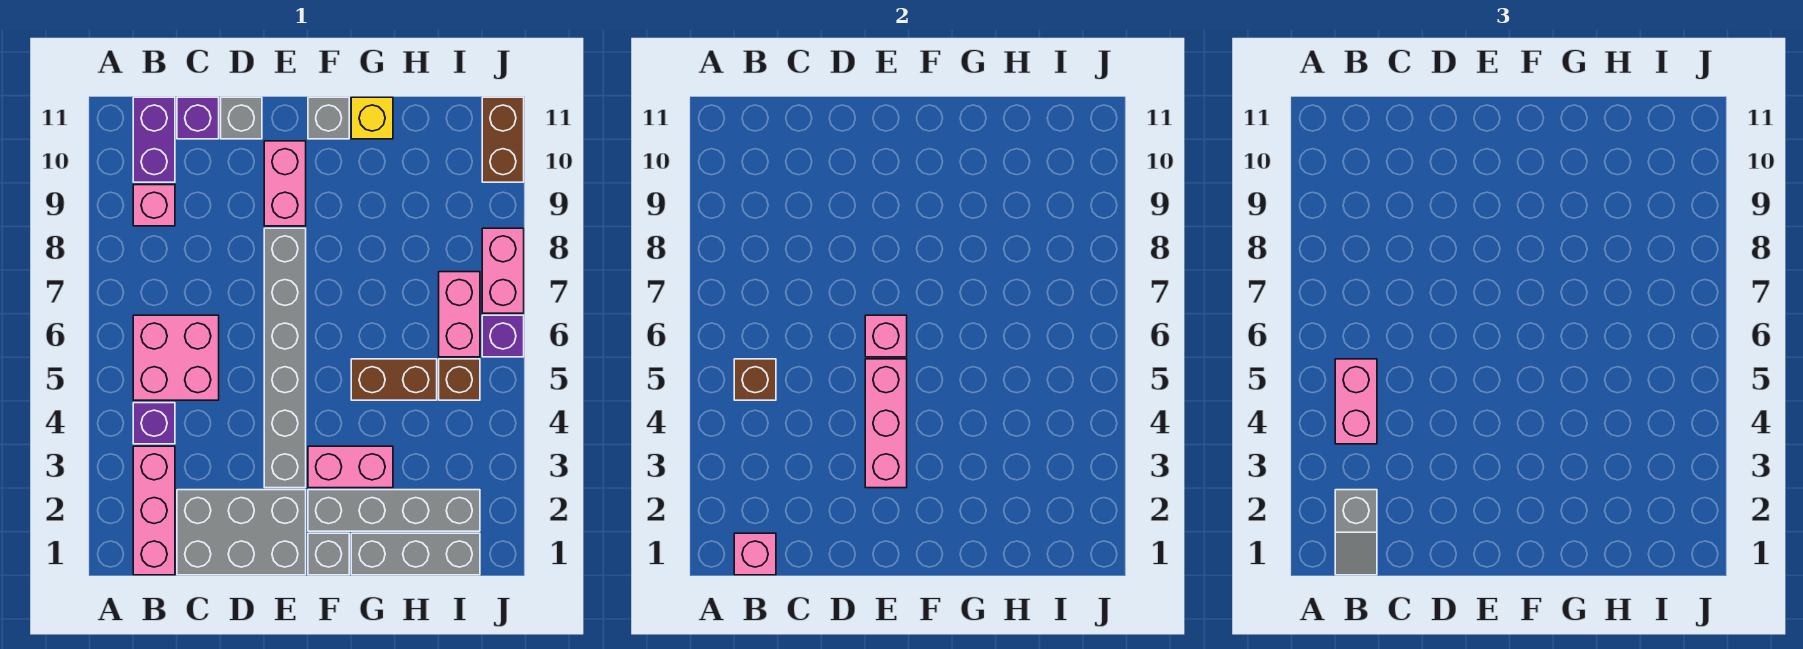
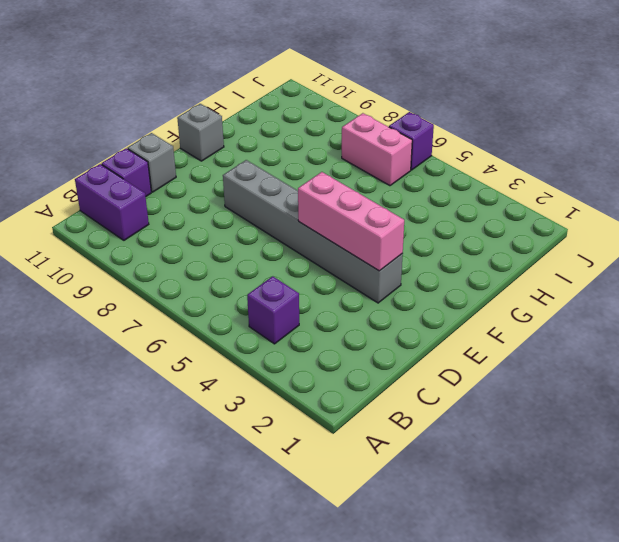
none -> pink 1x3 brick [133,446,175,575]
none -> pink 2x2 brick [133,315,219,400]
none -> pink 1x1 brick [133,185,175,226]

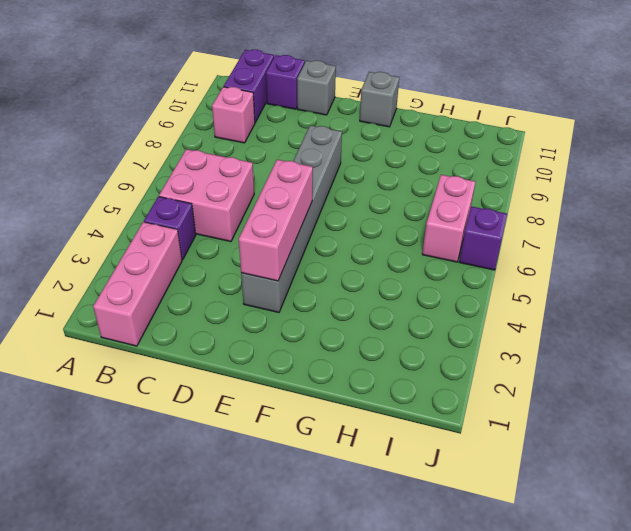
none -> grey 2x3 brick [177,490,306,575]
none -> pink 1x2 brick [264,141,306,226]
none -> grey 1x1 brick [308,533,349,575]

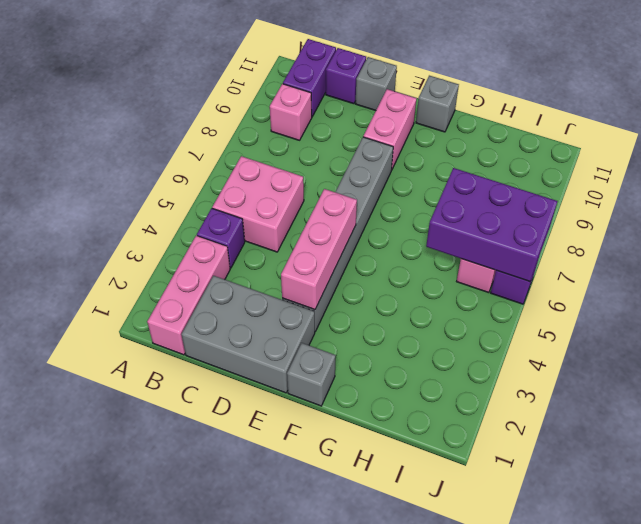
purple 2x3 brick [426,168,558,282] -> none
none -> grey 1x4 brick [308,490,480,531]
none -> pink 1x2 brick [308,446,393,488]
none -> grey 1x3 brick [351,533,480,575]

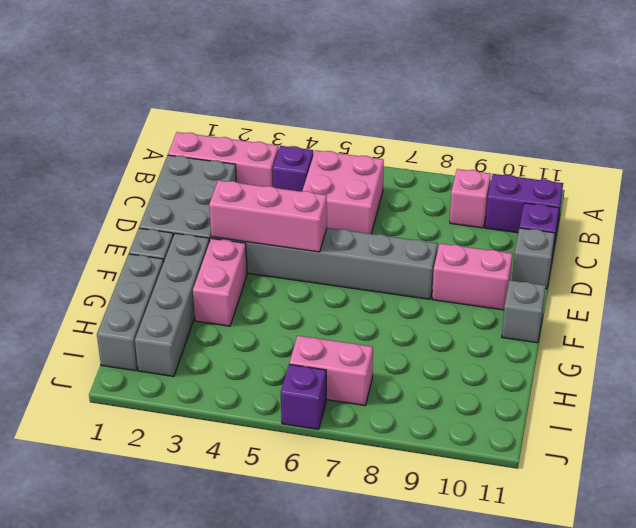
none -> brown 1x2 brick [351,359,437,400]
none -> yellow 1x1 brick [351,97,393,139]
none -> brown 1x1 brick [439,359,480,400]

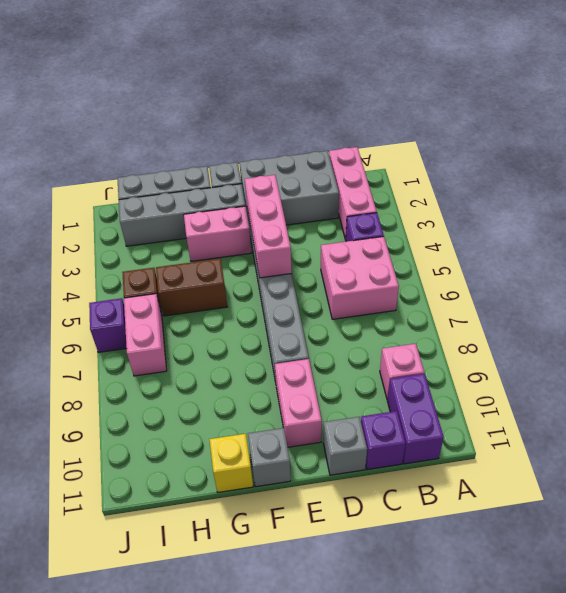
none -> pink 1x2 brick [482,228,524,313]
none -> brown 1x2 brick [482,97,524,182]
none -> pink 1x1 brick [734,533,776,575]

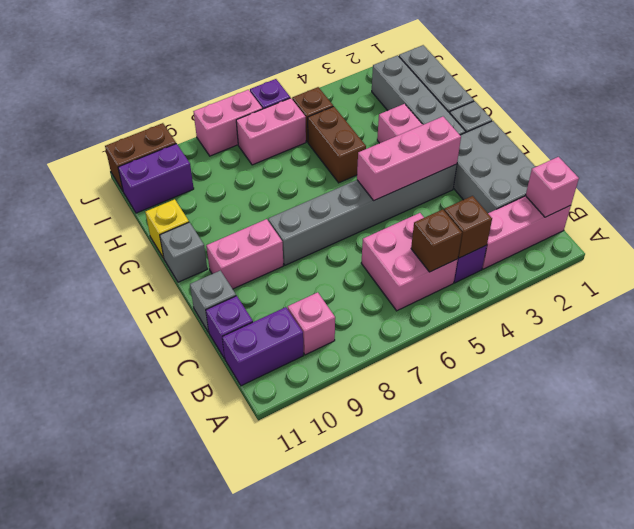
brown 1x1 brick [444,196,492,258] -> none
purple 1x2 brick [118,144,194,213] -> none
none -> pink 1x1 brick [865,315,907,357]
none -> grey 1x2 slope [1335,490,1377,575]
none -> pink 1x2 brick [1335,359,1377,444]

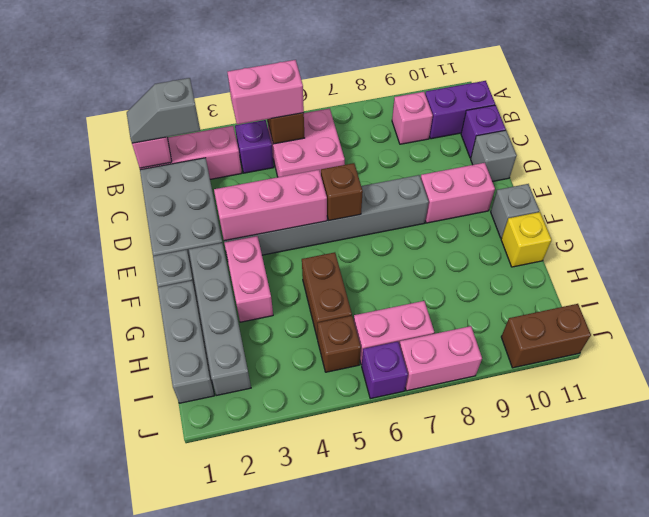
brown 1x1 brick [321,163,363,221] -> pink 1x1 brick [865,315,907,357]

